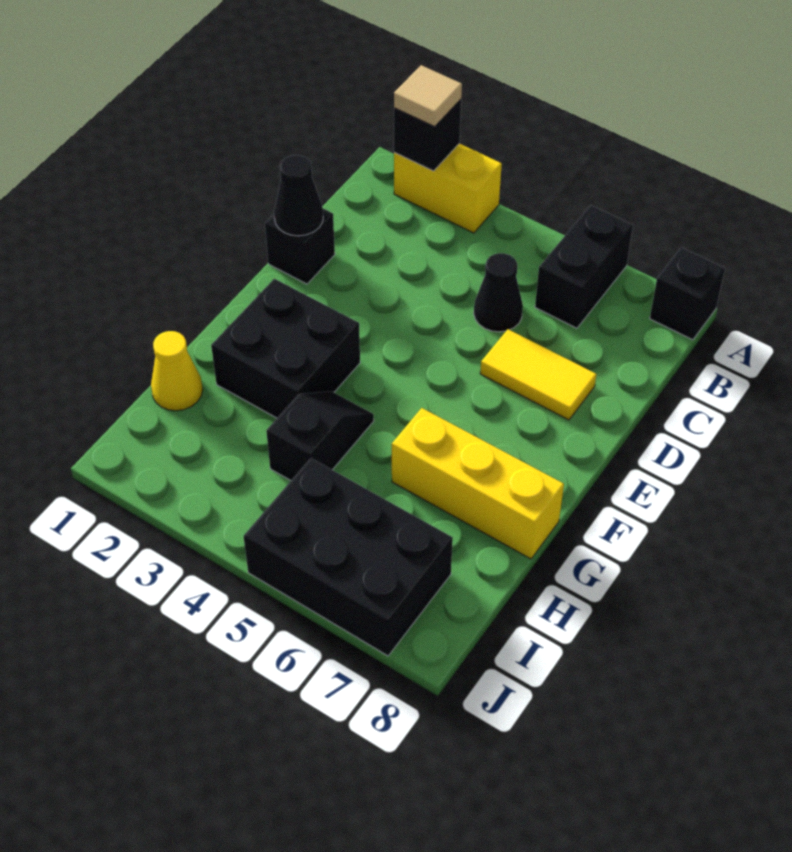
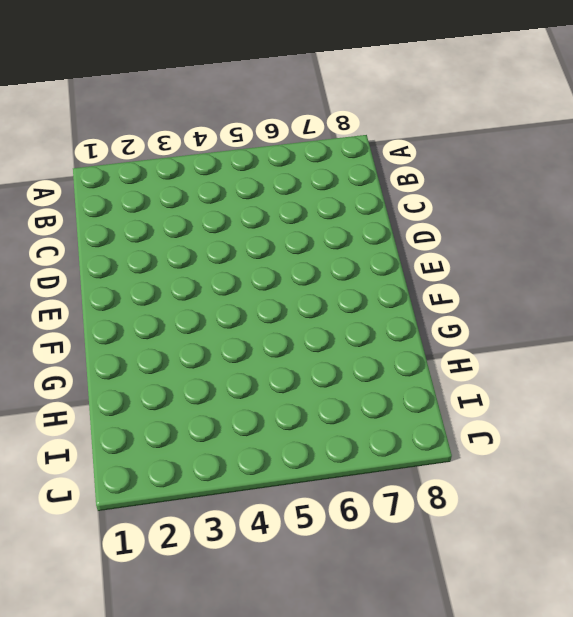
none -> yellow 1x2 brick [394,144,502,233]
none -> black 1x2 brick [535,205,633,328]
none -> black 1x1 brick [650,248,725,340]

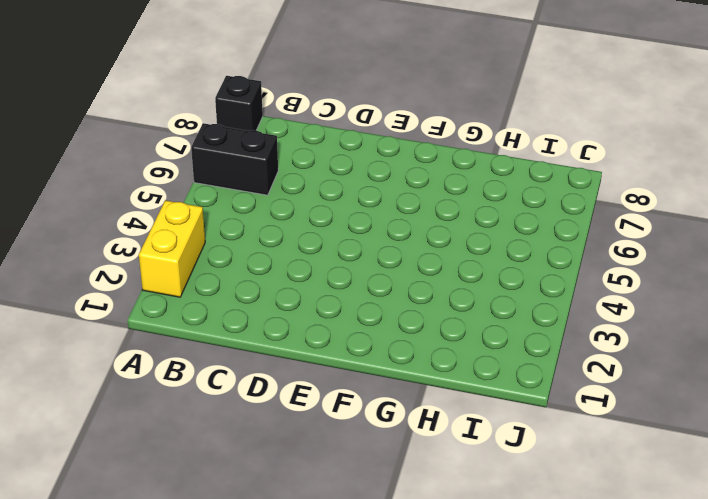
none -> black 1x1 cone [474,253,523,332]
none -> black 1x1 brick [265,209,335,284]
none -> yellow 1x2 tile [480,329,596,420]

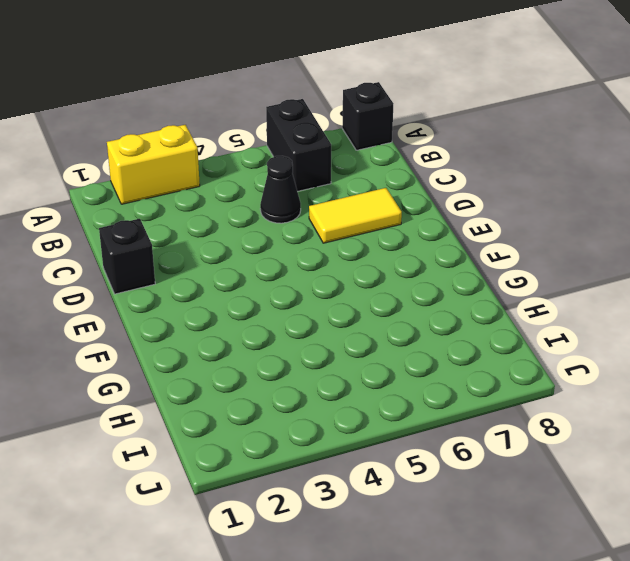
none -> black 2x2 brick [211,279,360,418]
none -> black 1x2 slope [266,391,374,480]
none -> yellow 1x3 brick [392,408,564,559]

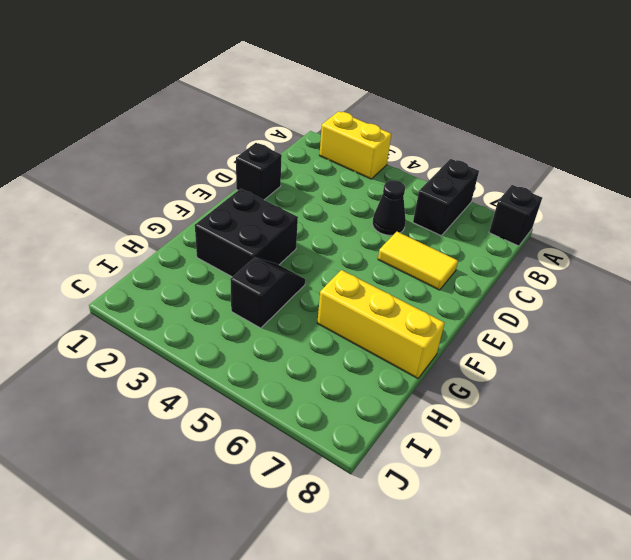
none -> yellow 1x1 cone [151,331,203,411]
none -> black 2x3 brick [244,458,453,656]
none -> black 1x1 brick [394,99,461,171]

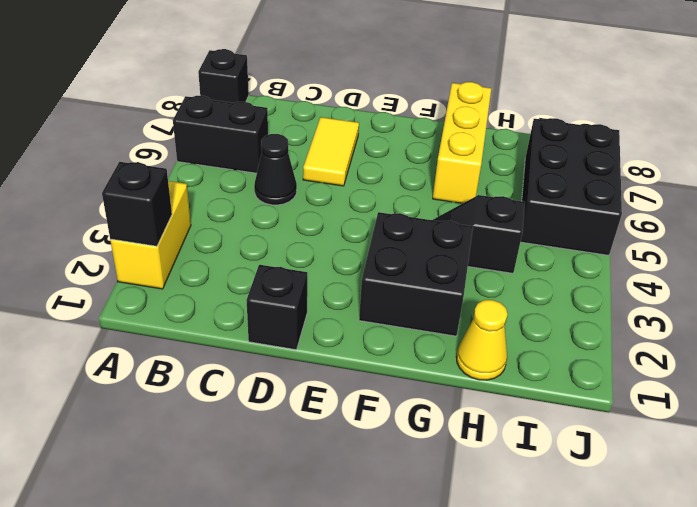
none -> black 1x1 cone [274,155,323,236]
none -> tan 1x1 tile [394,65,462,127]

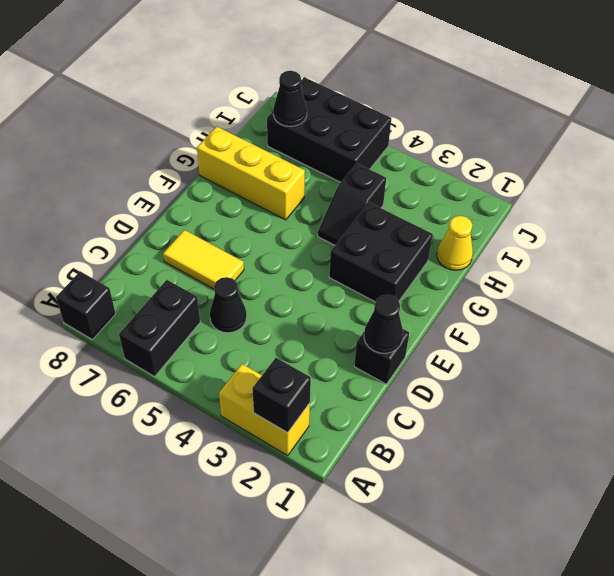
black 1x1 cone [273,71,307,126] -> none
none -> tan 1x1 tile [394,65,462,127]

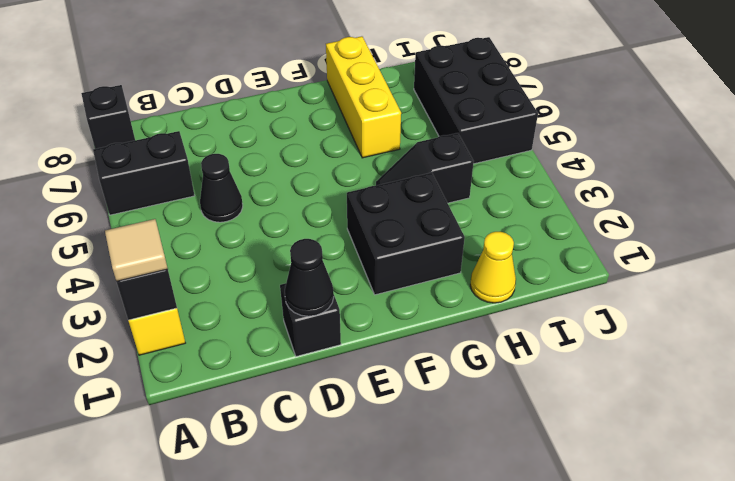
none -> yellow 1x2 tile [480,329,596,420]

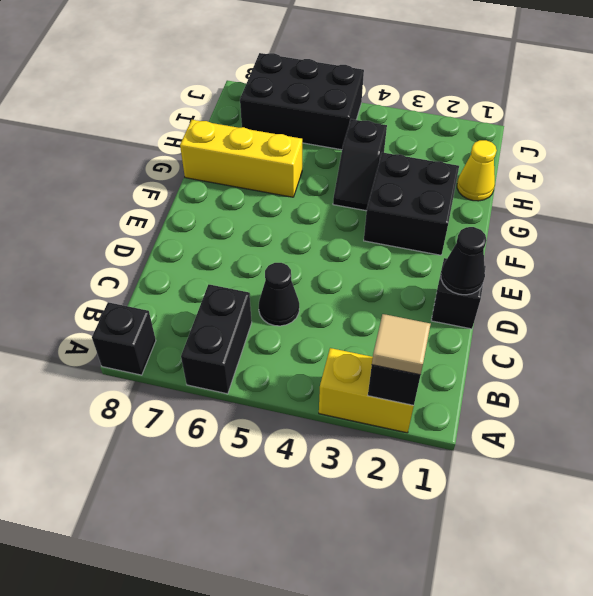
none -> yellow 1x2 tile [480,329,596,420]

